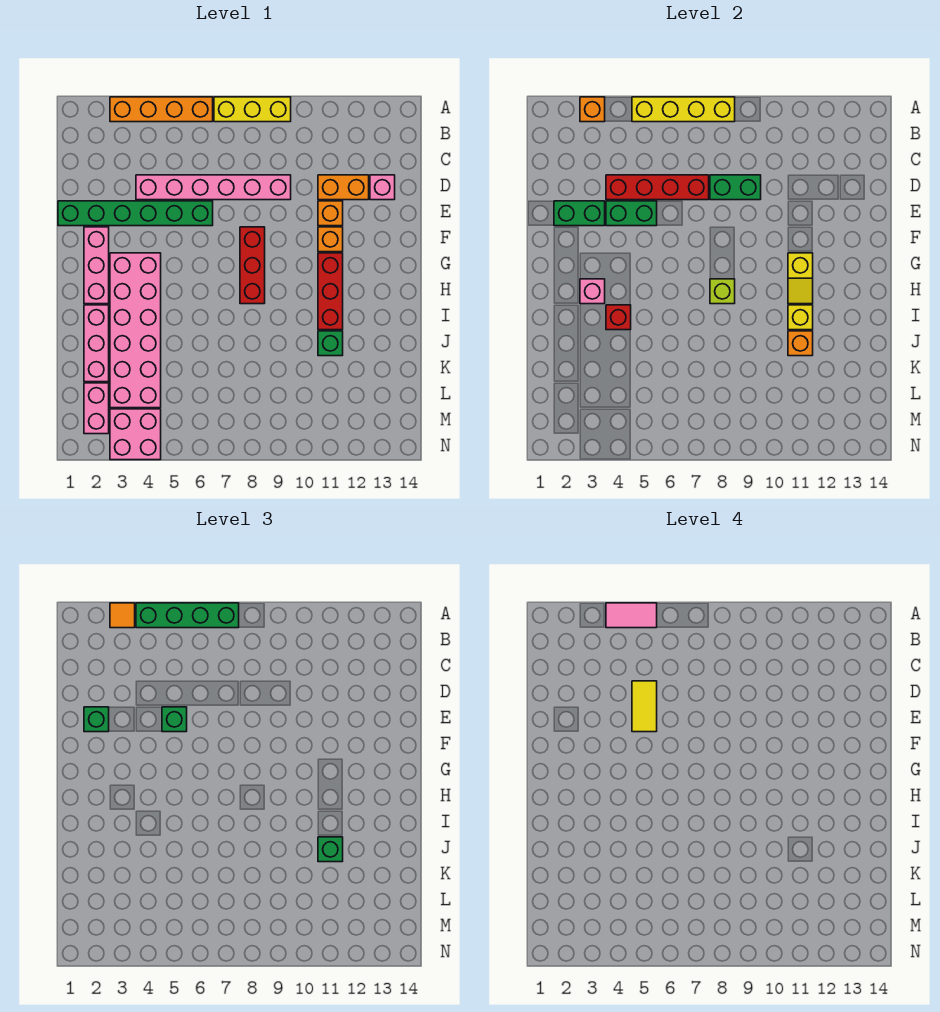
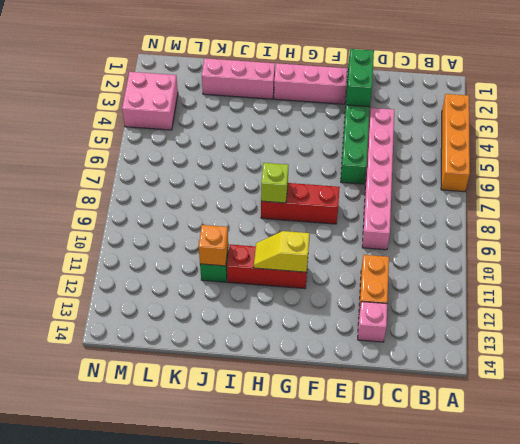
none -> yellow 1x3 brick [214,97,291,122]
none -> orange 1x1 brick [318,201,343,226]
none -> orange 1x1 brick [318,227,343,252]
none -> pink 2x6 brick [110,253,161,408]

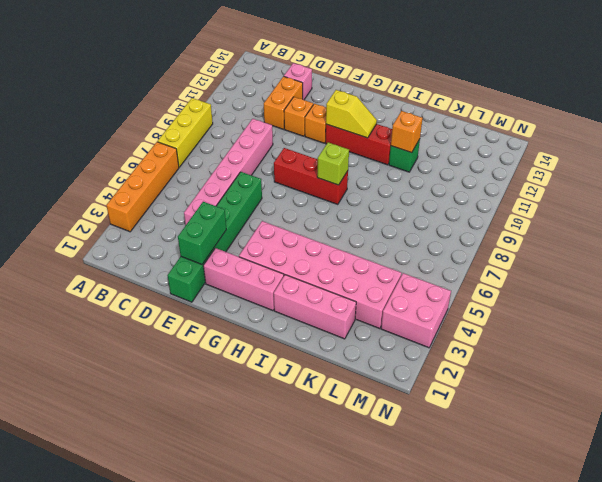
none -> pink 1x2 brick [84,383,109,434]
none -> orange 1x1 brick [580,97,605,122]
none -> yellow 1x4 brick [632,97,735,122]
none -> red 1x4 brick [606,175,709,200]

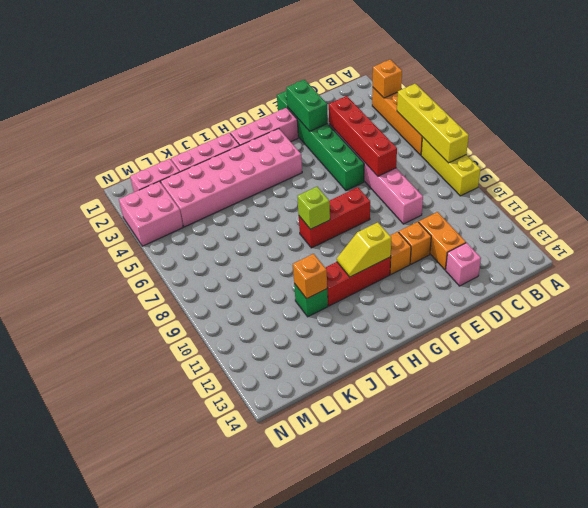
none -> green 1x2 brick [710,175,761,200]
none -> green 1x2 brick [606,201,657,226]
none -> pink 1x1 brick [580,279,605,304]
none -> red 1x1 brick [606,305,631,330]

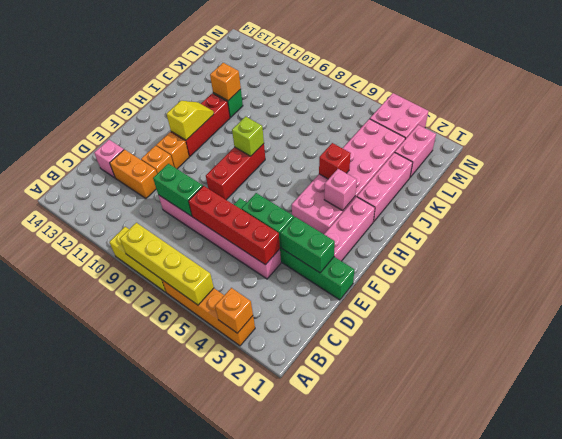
none -> yellow 1x1 brick [788,305,813,330]
none -> orange 1x1 tile [110,603,135,628]
none -> green 1x4 brick [136,603,239,628]
none -> green 1x1 brick [84,707,109,732]

